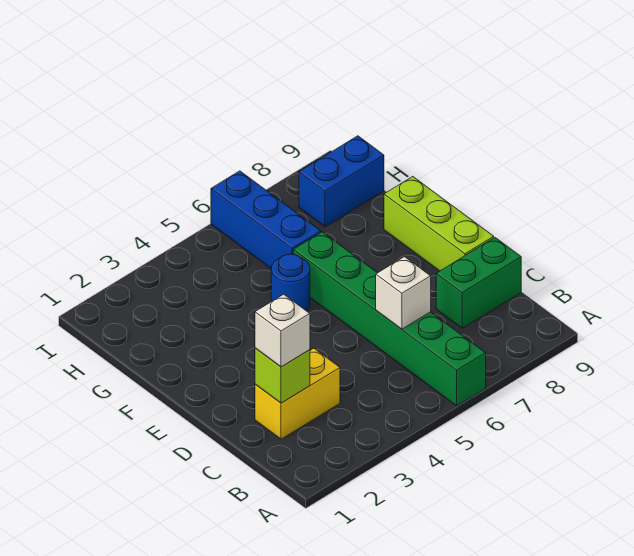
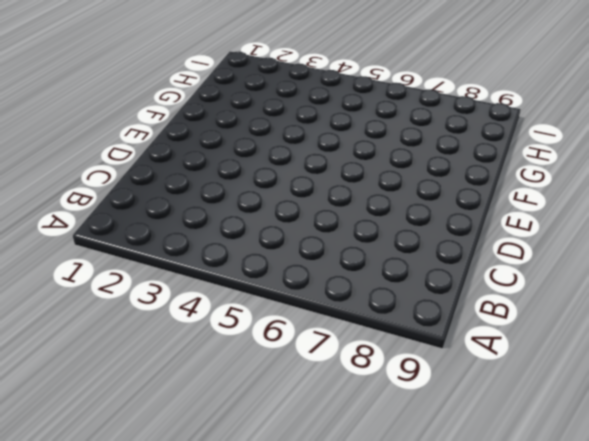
none -> green 1x6 brick [293,232,486,406]
none -> yellow 1x2 brick [255,348,340,439]

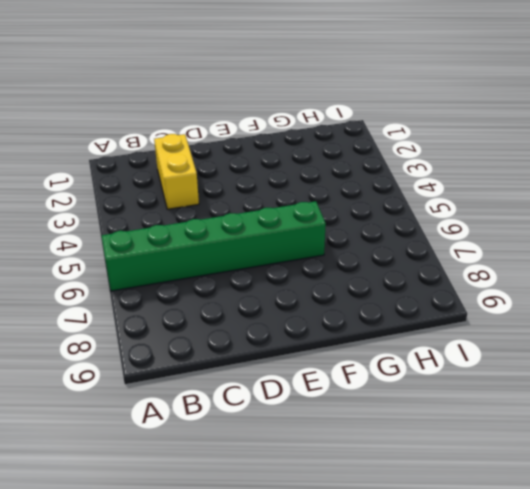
none -> green 1x2 brick [436,238,521,328]
none -> lime 1x3 brick [384,177,494,271]

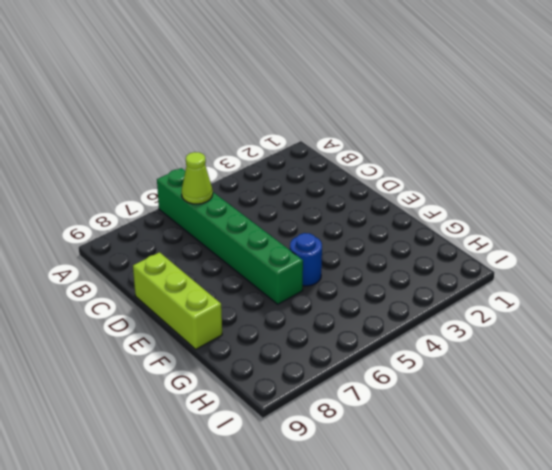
lime 1x1 cone [182,152,213,204] -> none
none -> yellow 1x2 brick [255,348,340,439]
none -> green 1x2 brick [436,238,521,328]

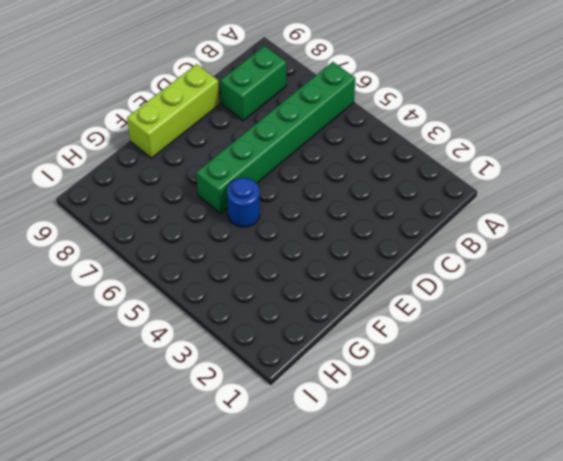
green 1x2 brick [220,46,286,121] -> green 1x2 brick turned to [436,238,521,328]
none -> yellow 1x2 brick [255,348,340,439]
none -> blue 1x3 brick [211,171,321,268]

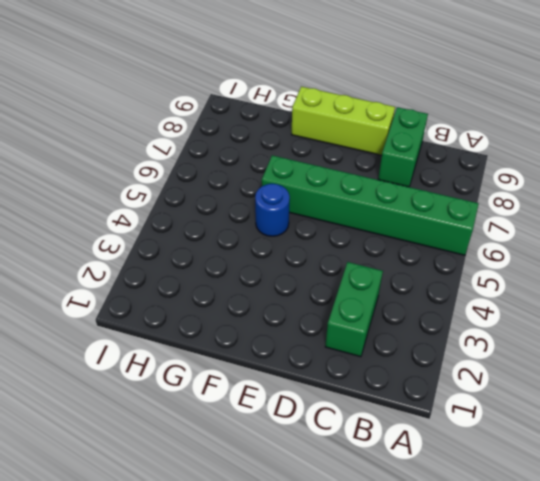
green 1x2 brick [325,262,383,357] -> yellow 1x2 brick [255,348,340,439]
none -> blue 1x3 brick [211,171,321,268]
none -> blue 1x2 brick [299,136,384,227]

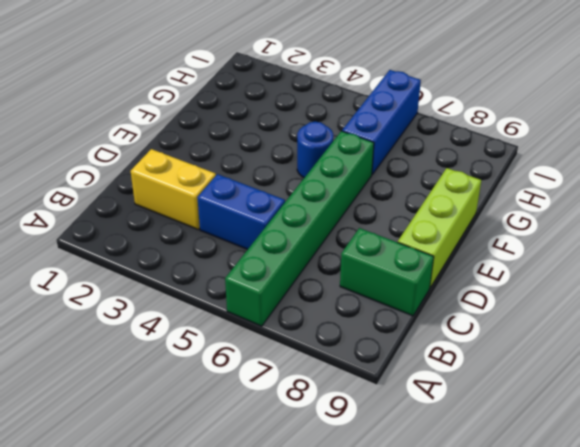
blue 1x2 brick [197,174,285,250] -> blue 1x2 brick moved to [299,136,384,227]
none -> lime 1x1 brick [255,348,310,403]
none -> white 1x1 brick [376,257,431,329]

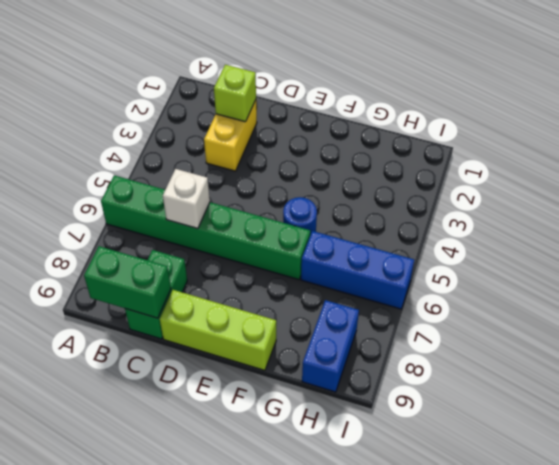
green 1x2 brick [84,246,171,318] -> none
none -> white 1x1 brick [255,294,310,367]

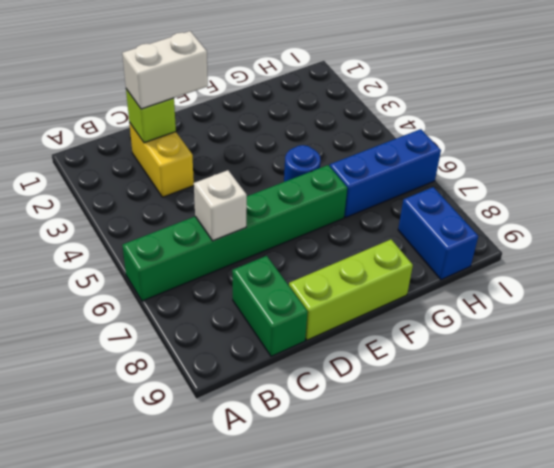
white 1x2 brick [122,31,208,109] -> white 1x1 brick [255,294,310,367]

